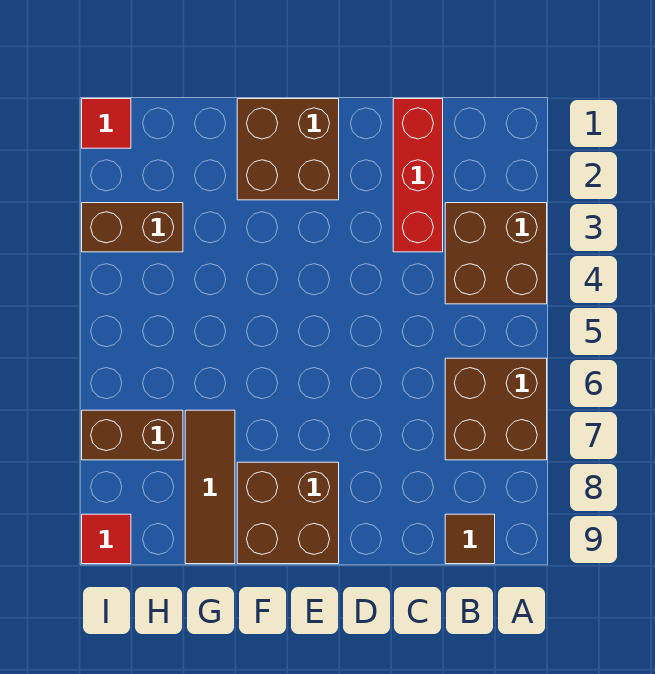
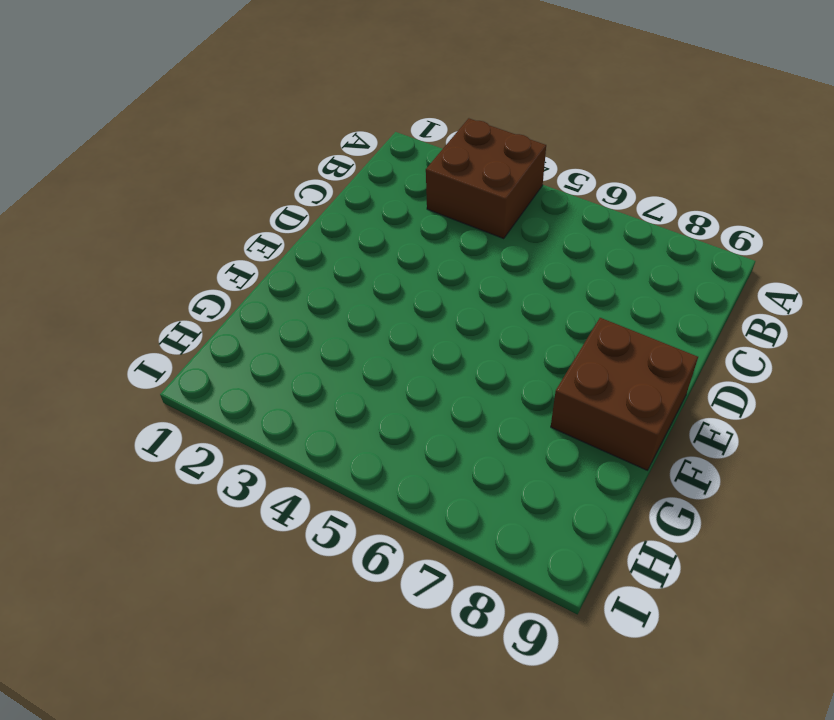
none -> brown 2x2 brick [445,358,547,460]
none -> brown 1x1 tile [445,514,495,564]

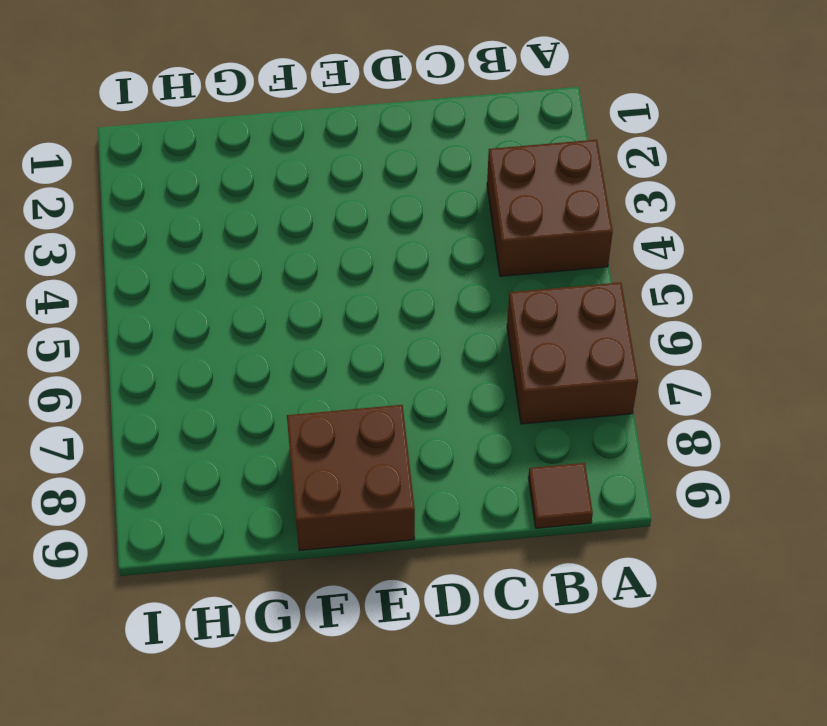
none -> red 1x3 brick [393,99,443,252]
none -> brown 2x2 brick [237,99,339,200]

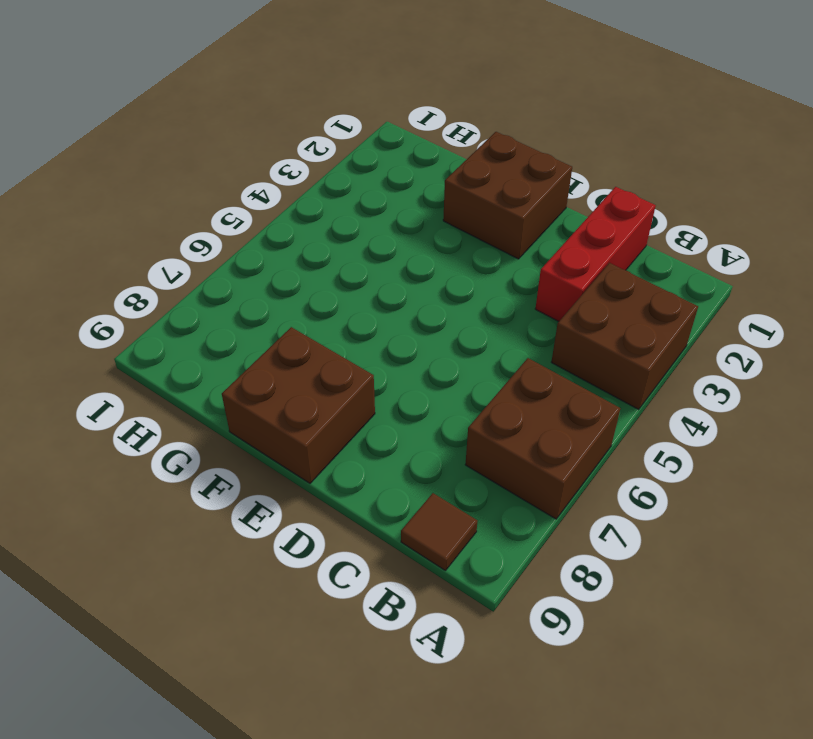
none -> brown 1x3 tile [185,410,235,564]
none -> brown 1x2 brick [82,203,183,252]

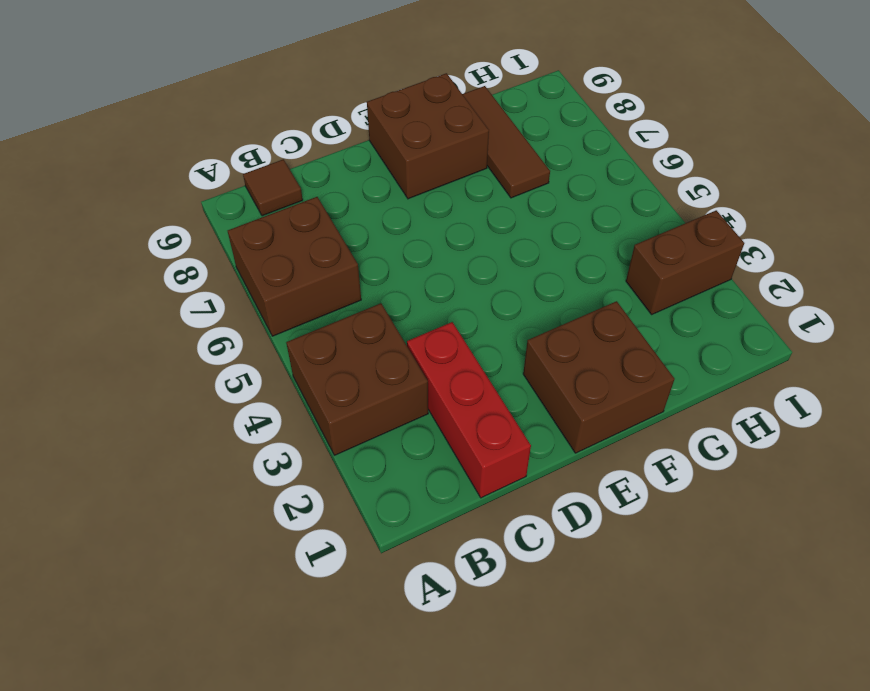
none -> brown 1x2 brick [82,410,183,460]
none -> red 1x1 tile [82,99,131,148]

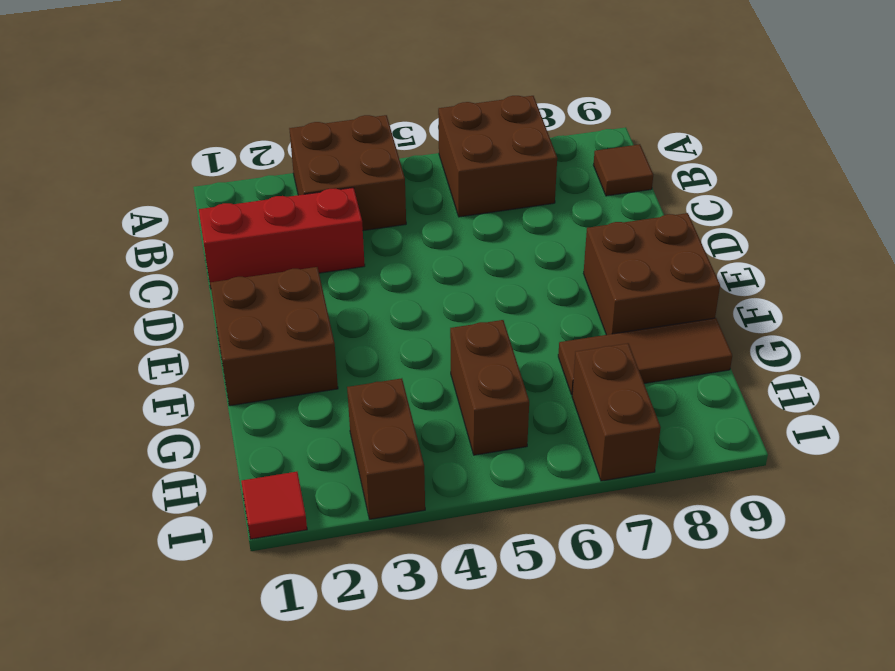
brown 1x2 brick [450,320,529,455] -> none
none -> red 1x1 tile [82,514,131,564]

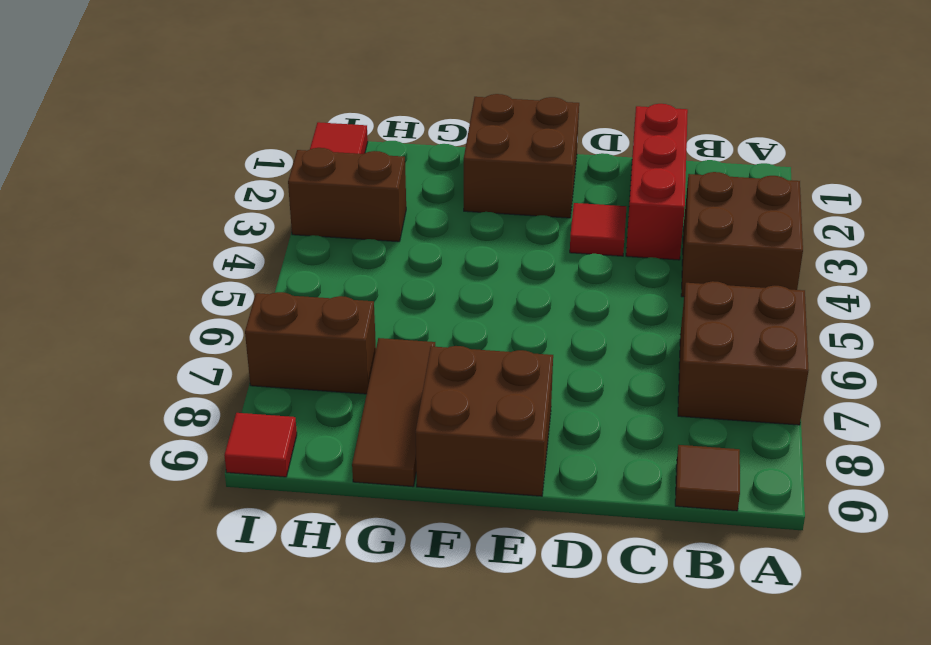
red 1x1 tile [570,203,627,256] -> none

